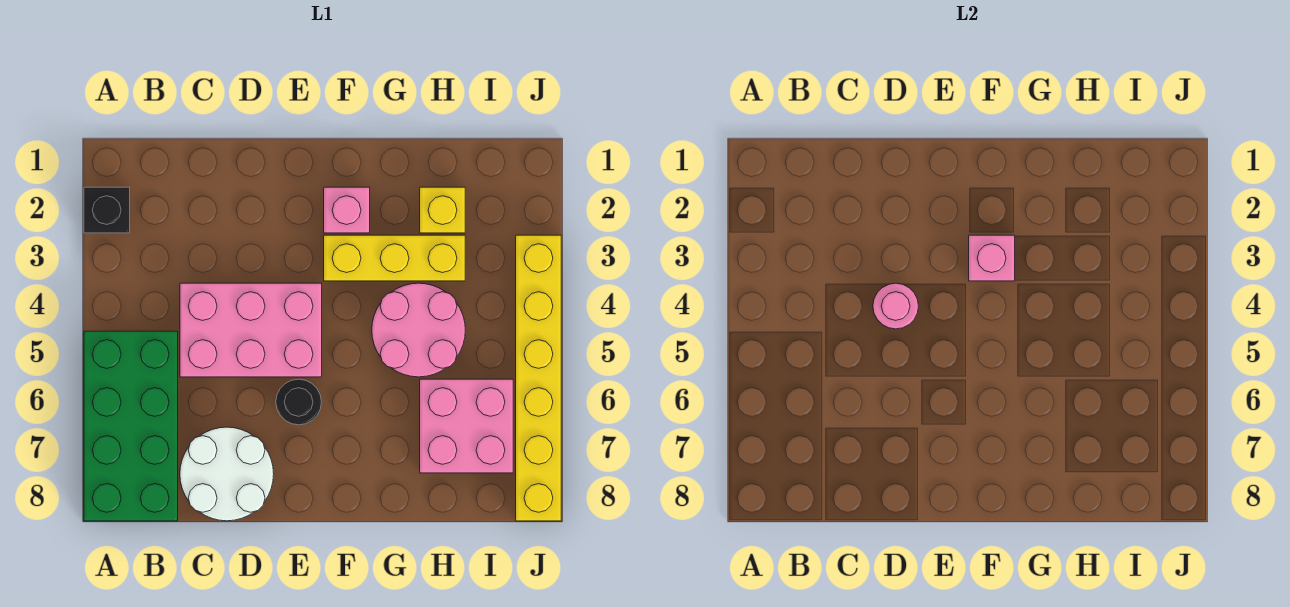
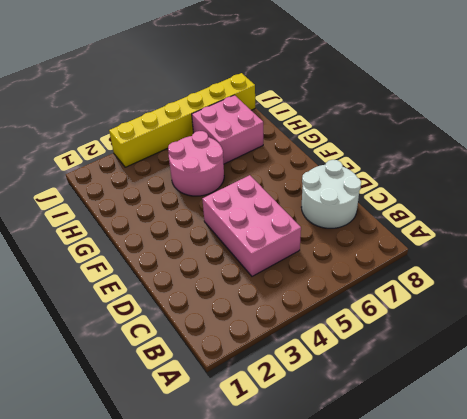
none -> black 1x1 brick [84,187,130,233]
none -> green 2x4 brick [84,331,178,521]
none -> black 1x1 round brick [276,379,321,425]

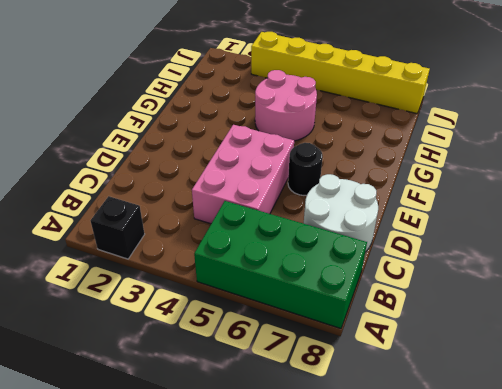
none -> pink 1x1 brick [324,187,370,233]
none -> yellow 1x3 brick [324,235,465,281]
none -> yellow 1x1 brick [420,187,465,233]

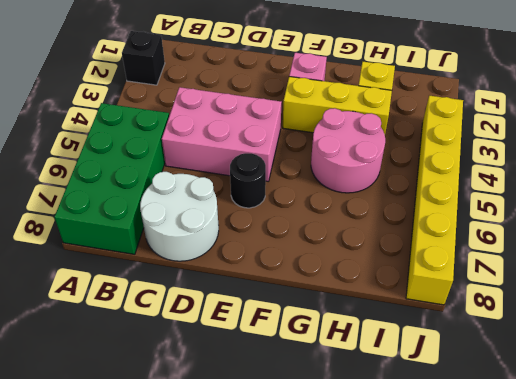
none -> pink 2x2 brick [420,379,513,473]
none -> pink 1x1 round brick [873,283,918,329]
none -> pink 1x1 brick [969,235,1015,281]

